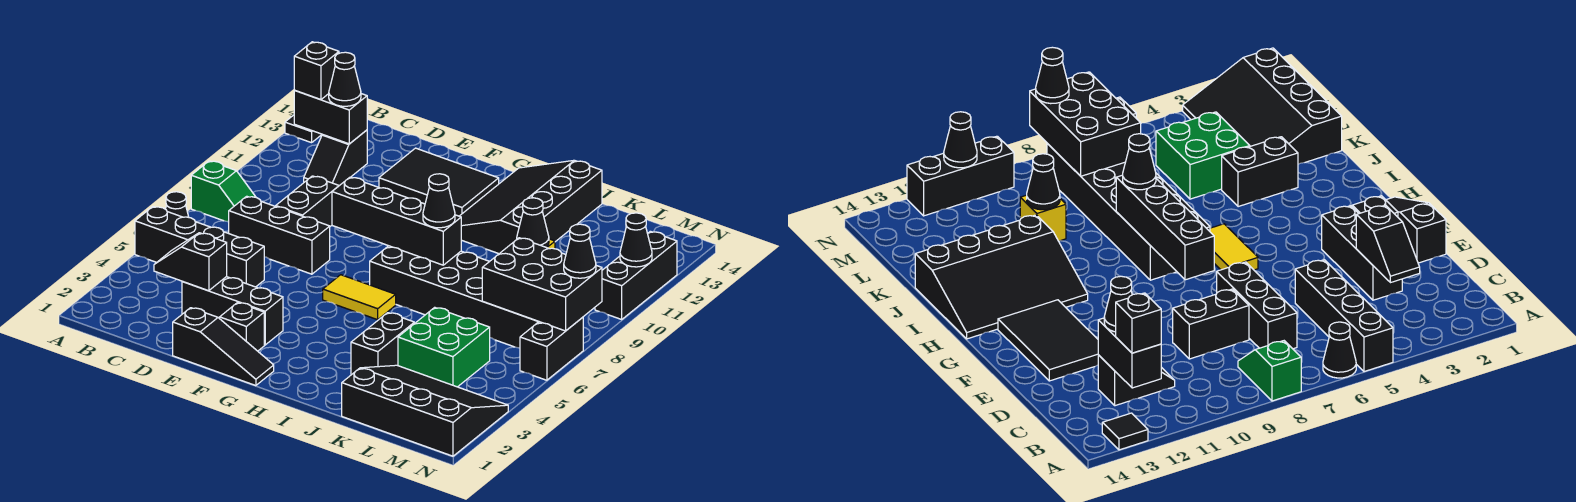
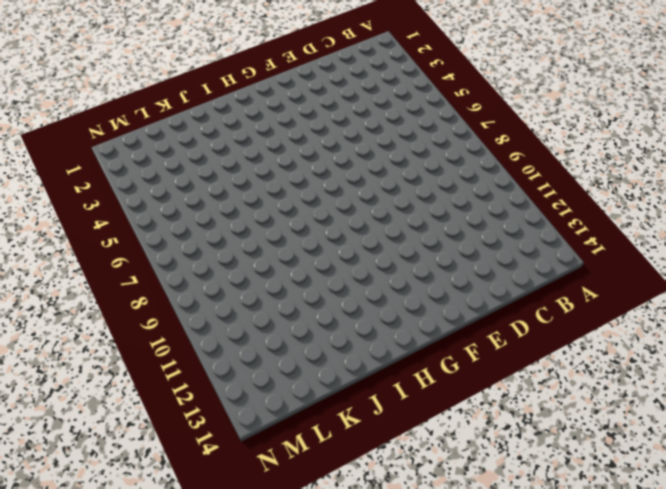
none -> black 1x4 brick [135,207,264,287]
none -> black 1x1 cone [166,192,189,217]
none -> green 1x2 slope [191,161,255,222]
none -> black 1x1 tile [285,115,322,143]

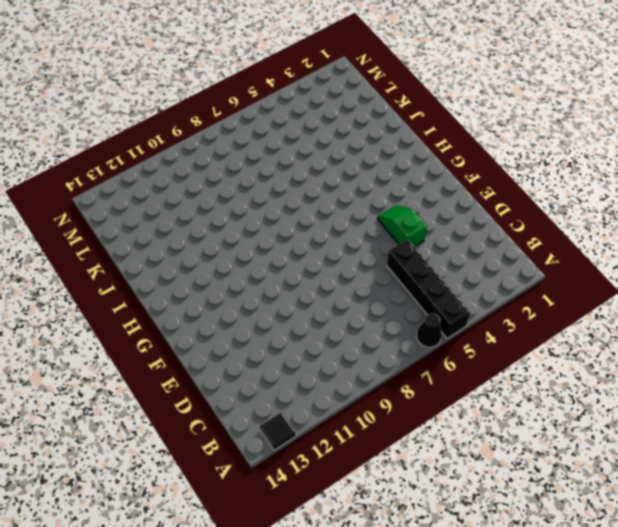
green 1x2 slope [377,205,427,246] -> green 1x2 slope moved to [191,161,255,222]
none -> black 1x3 brick [229,196,330,274]
none -> black 1x2 slope [304,130,367,186]
none -> black 1x3 brick [182,277,283,345]
none -> black 1x2 brick [276,176,339,226]

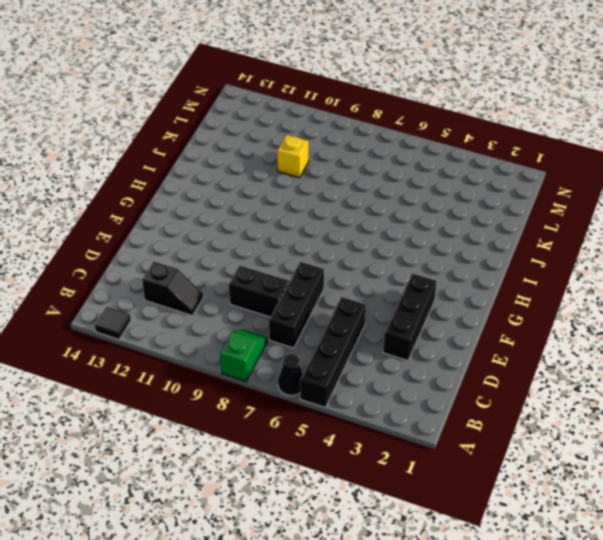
none -> black 1x3 slope [173,308,274,386]
none -> black 2x3 tile [379,148,499,216]
none -> black 1x1 brick [220,303,264,351]
none -> yellow 1x2 tile [323,275,396,320]

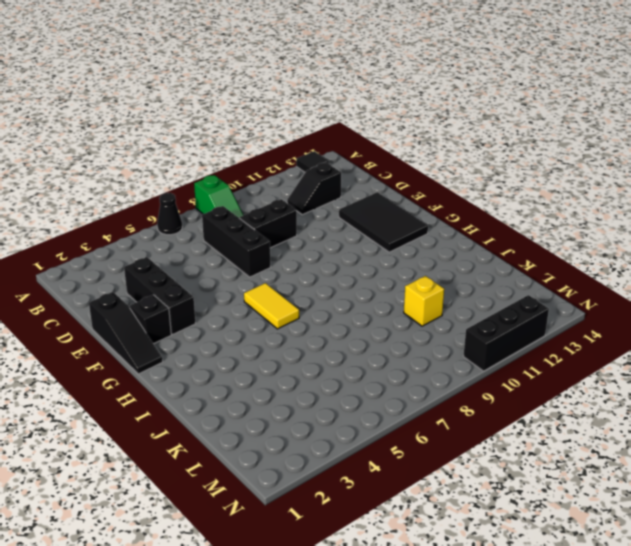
none -> black 1x4 brick [135,207,264,287]
none -> black 2x6 brick [370,246,539,348]
none -> black 3x4 slope [460,160,602,254]
none -> black 1x2 brick [351,313,414,375]

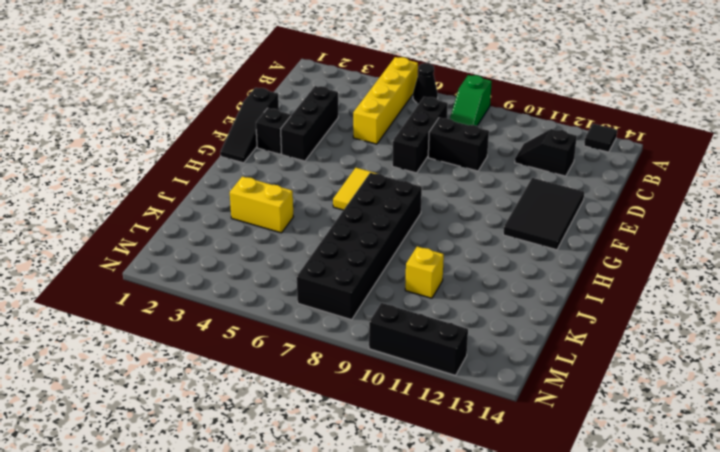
yellow 1x4 brick [353,57,418,144] -> black 1x4 brick [135,207,264,287]
yellow 1x2 brick [230,176,293,233] -> black 1x2 brick [351,313,414,375]
none -> black 3x4 slope [460,160,602,254]
none -> black 3x4 slope [342,365,508,456]
none -> green 2x2 brick [398,307,490,387]
none -> black 1x2 brick [520,317,583,380]

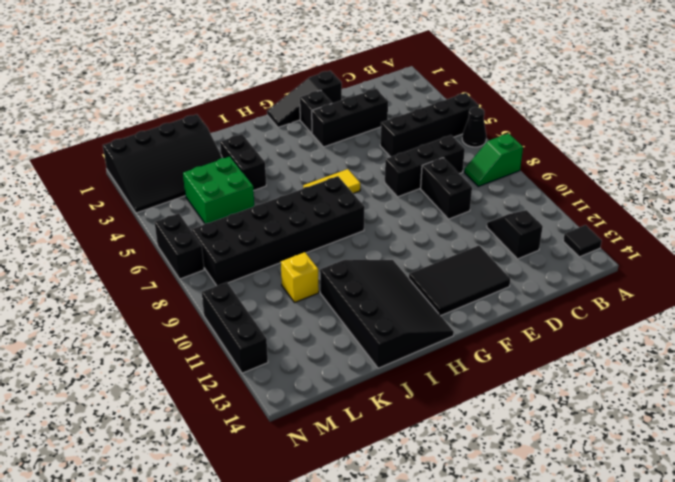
none -> black 1x2 brick [294,91,367,144]
none -> black 1x2 slope [154,233,227,291]
none -> black 1x4 brick [332,177,461,265]
none -> black 1x1 cone [517,198,549,248]

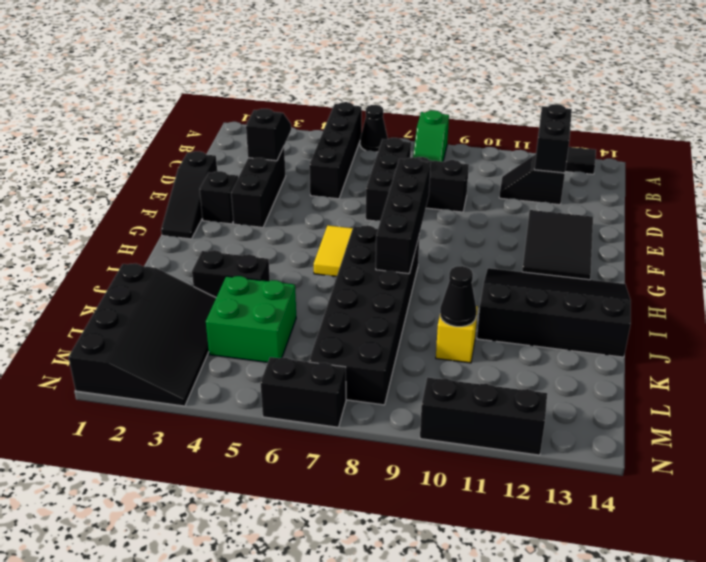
none -> black 2x3 brick [482,238,602,331]
none -> black 1x1 cone [620,213,652,267]
none -> black 1x1 brick [294,42,339,100]
none -> black 1x1 cone [329,52,361,106]

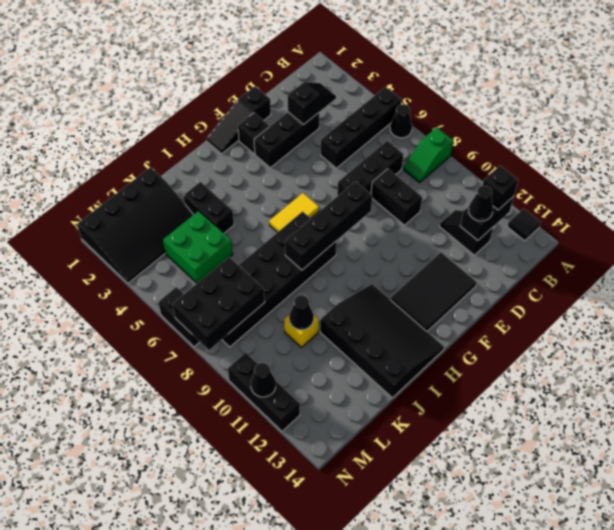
none -> black 1x1 cone [423,174,455,228]
none -> black 1x1 cone [564,224,596,278]

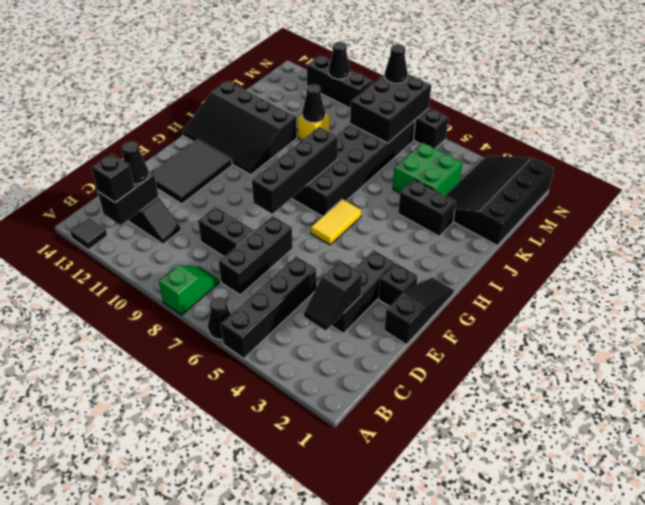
none -> black 1x1 cone [423,174,455,228]

